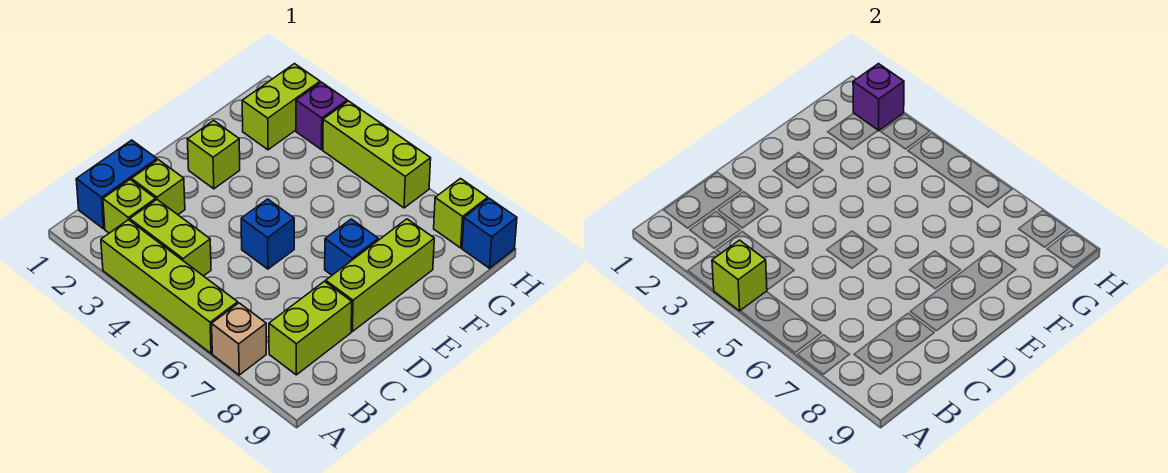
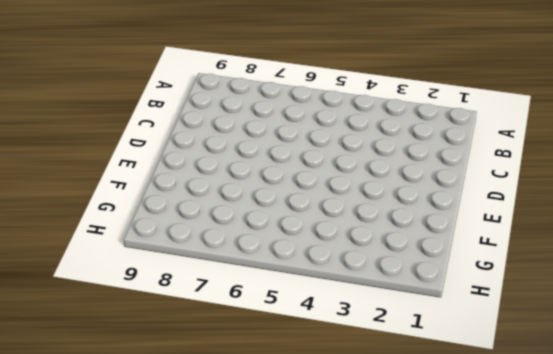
none -> lime 1x4 brick [101,220,238,353]
none -> tan 1x1 brick [212,303,266,375]
none -> blue 1x2 brick [76,140,157,229]

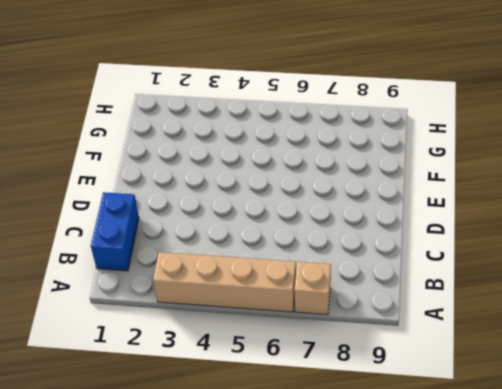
tan 1x4 brick [153,252,296,312] -> lime 1x4 brick [101,220,238,353]
none -> lime 1x1 brick [103,180,156,233]
none -> lime 1x2 brick [130,200,211,276]
none -> lime 1x2 brick [269,281,352,375]

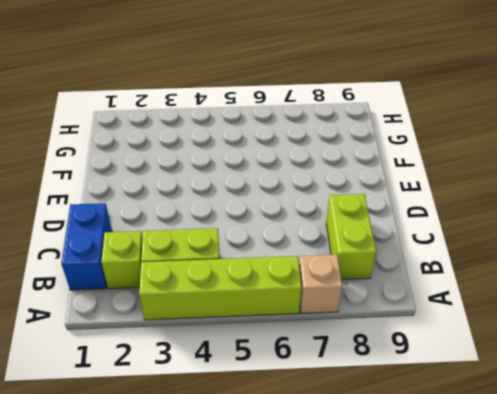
none -> lime 1x1 brick [131,160,185,215]
none -> blue 1x1 brick [241,199,294,269]
none -> lime 1x3 brick [326,219,434,332]

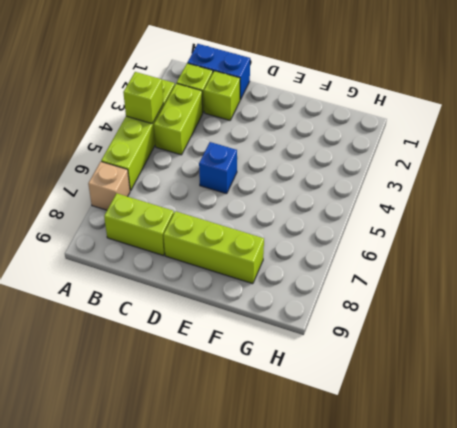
none -> lime 1x1 brick [187,121,240,189]
none -> blue 1x1 brick [325,219,378,275]
none -> lime 1x2 brick [242,64,320,150]

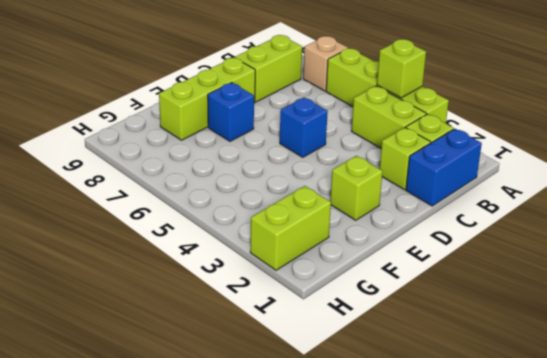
none -> purple 1x1 brick [296,82,347,150]
none -> lime 1x3 brick [323,101,431,208]
none -> lime 1x1 brick [434,179,488,248]

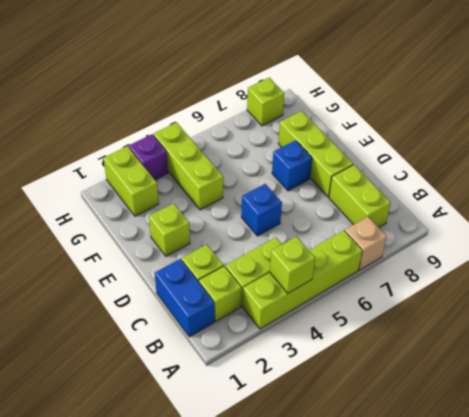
lime 1x3 brick [153,122,223,210] -> lime 1x3 brick turned to [323,101,431,208]
none -> blue 1x1 brick [462,198,517,268]
none -> purple 1x1 brick [853,64,904,131]

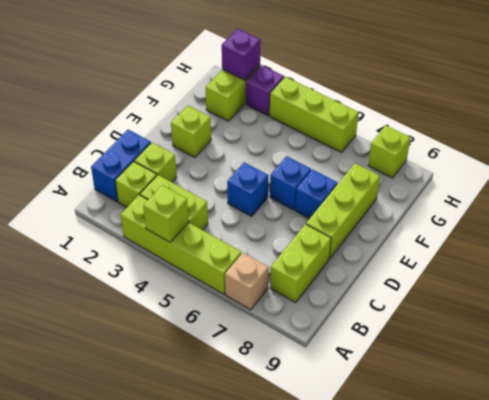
blue 1x1 brick [270,156,311,210] -> blue 1x1 brick moved to [462,198,517,268]

